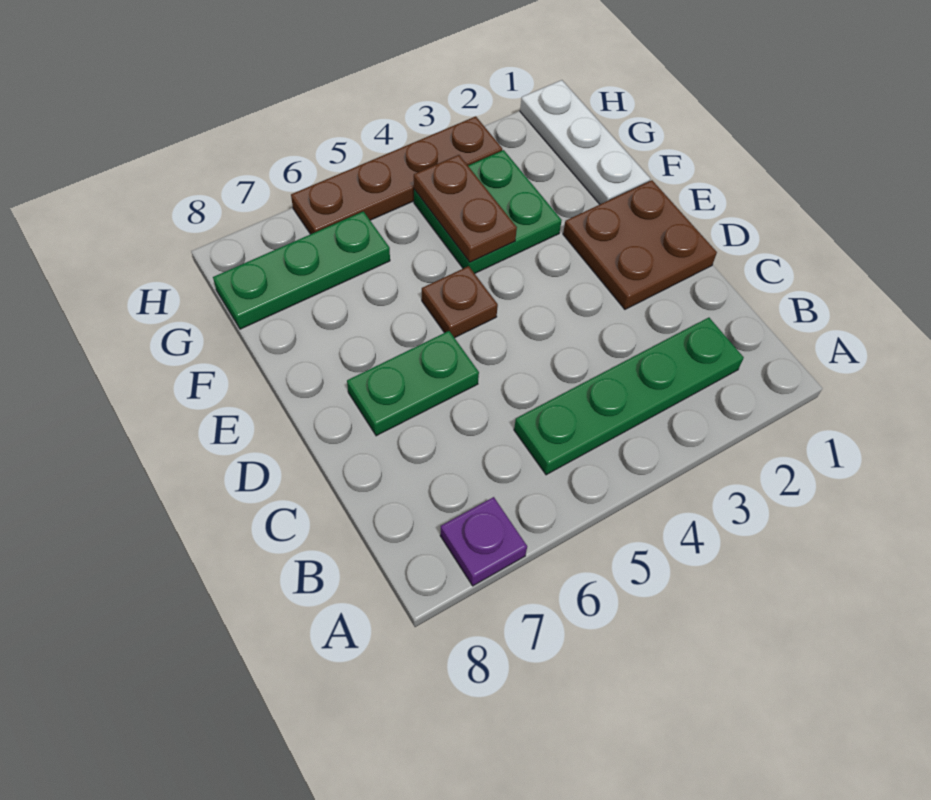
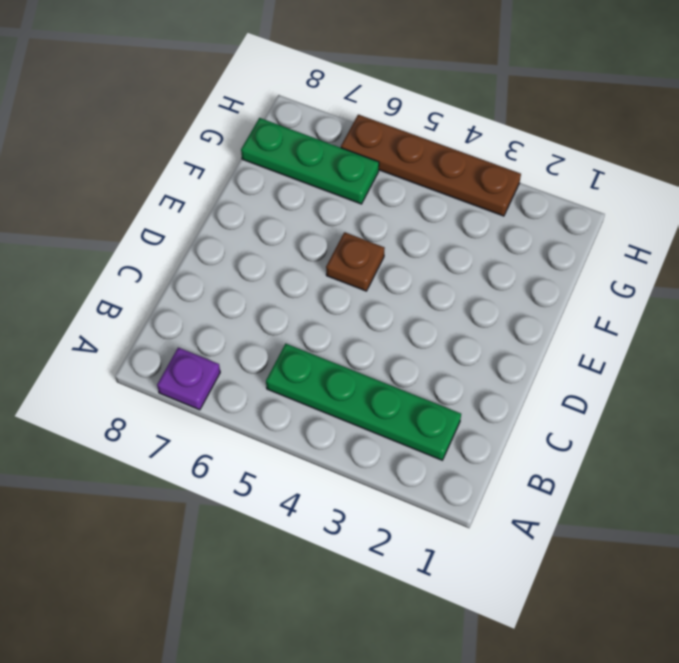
none -> brown 2x2 plate [563,180,717,309]
none -> green 1x2 plate [347,331,479,436]

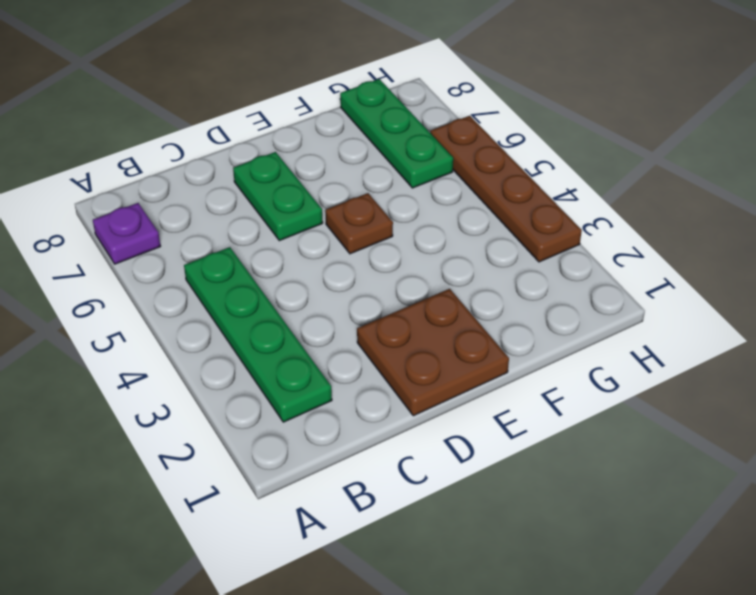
none -> white 1x3 plate [520,80,650,204]
none -> green 2x2 plate [414,150,562,274]

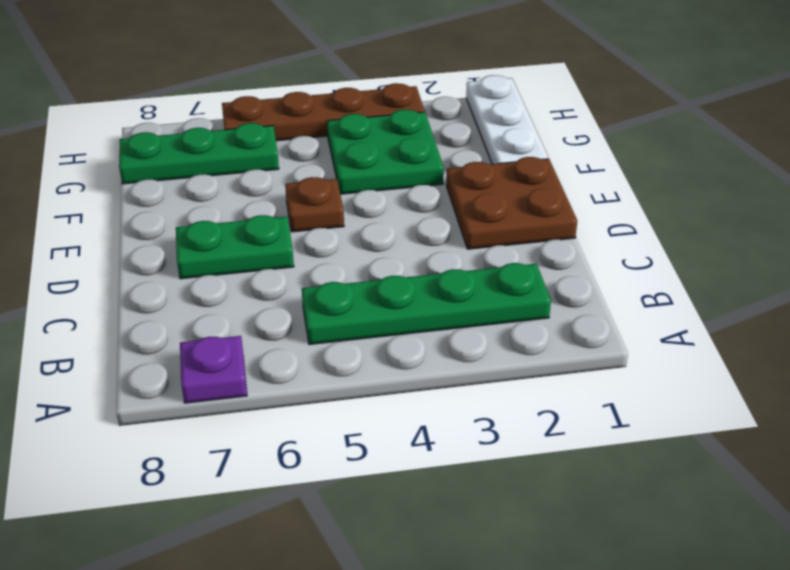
none -> brown 1x2 plate [414,155,517,262]

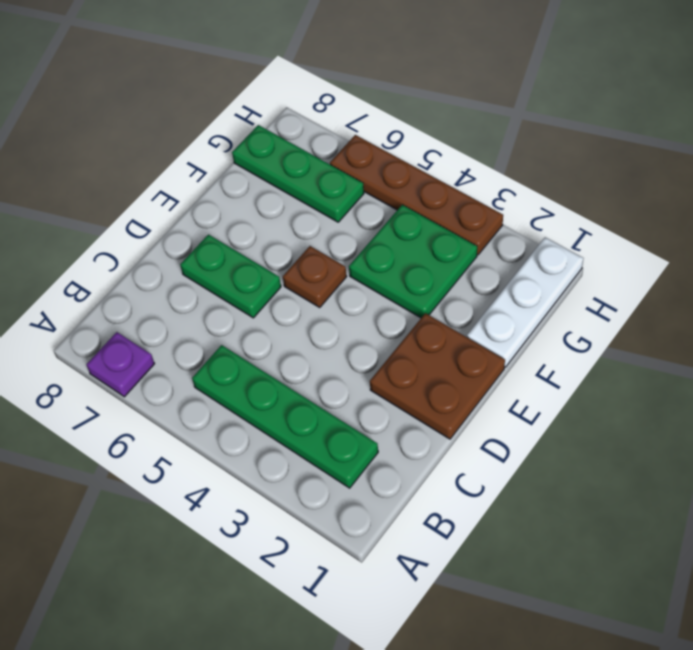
none -> brown 1x2 plate [414,155,517,262]

